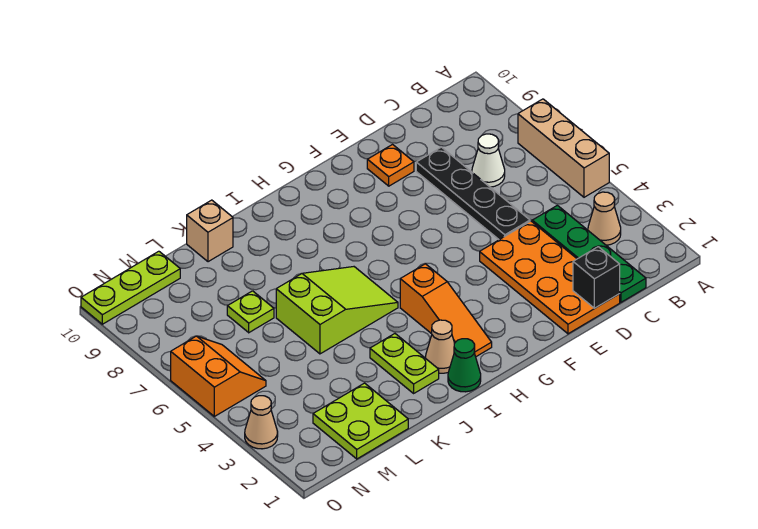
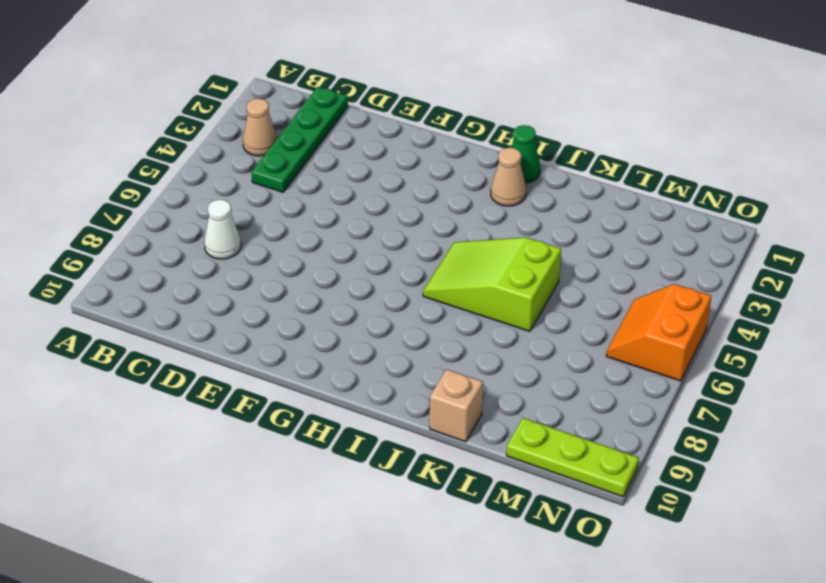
none -> tan 1x3 brick [518,99,609,197]
none -> orange 2x4 plate [480,221,620,334]
none -> black 1x4 plate [416,147,530,240]

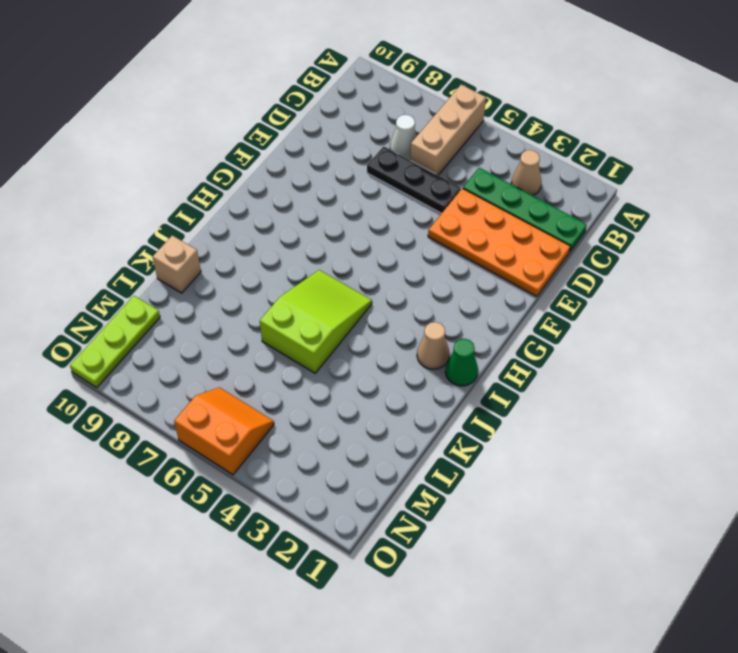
tan 1x3 brick [410,85,486,175] -> tan 1x3 brick turned to [518,99,609,197]
black 1x3 plate [367,146,461,213] -> black 1x4 plate [416,147,530,240]
none -> orange 1x1 plate [367,145,414,186]
none -> orange 1x3 slope [400,264,492,357]
none -> lime 1x2 plate [370,334,439,393]

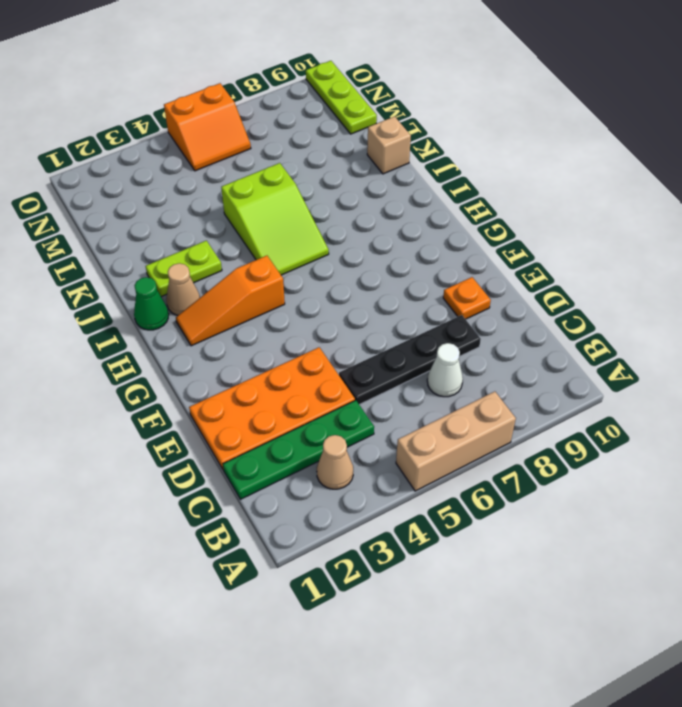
none -> lime 2x2 plate [313,383,408,459]
none -> lime 1x1 plate [227,291,274,333]
none -> tan 1x1 cone [245,396,278,449]

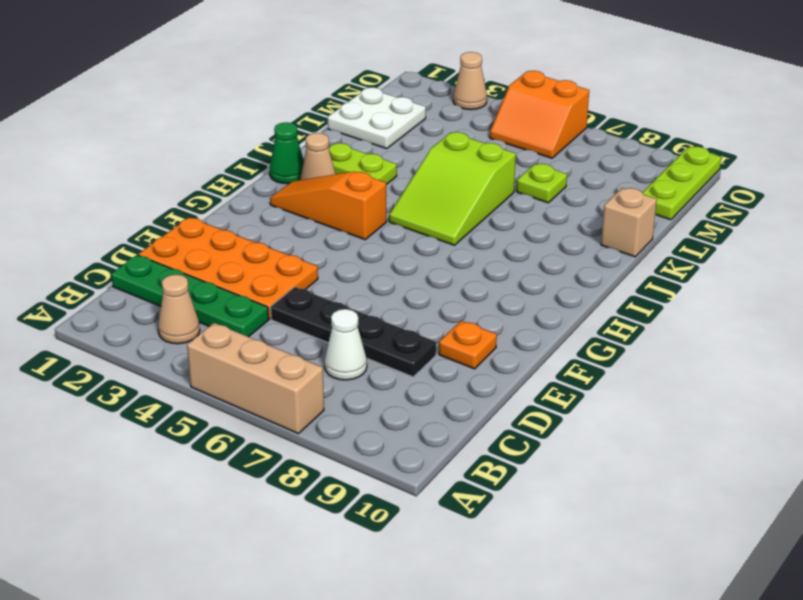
white 2x2 plate [328,87,426,149] -> lime 2x2 plate [313,383,408,459]
none -> black 1x1 brick [573,247,620,308]

